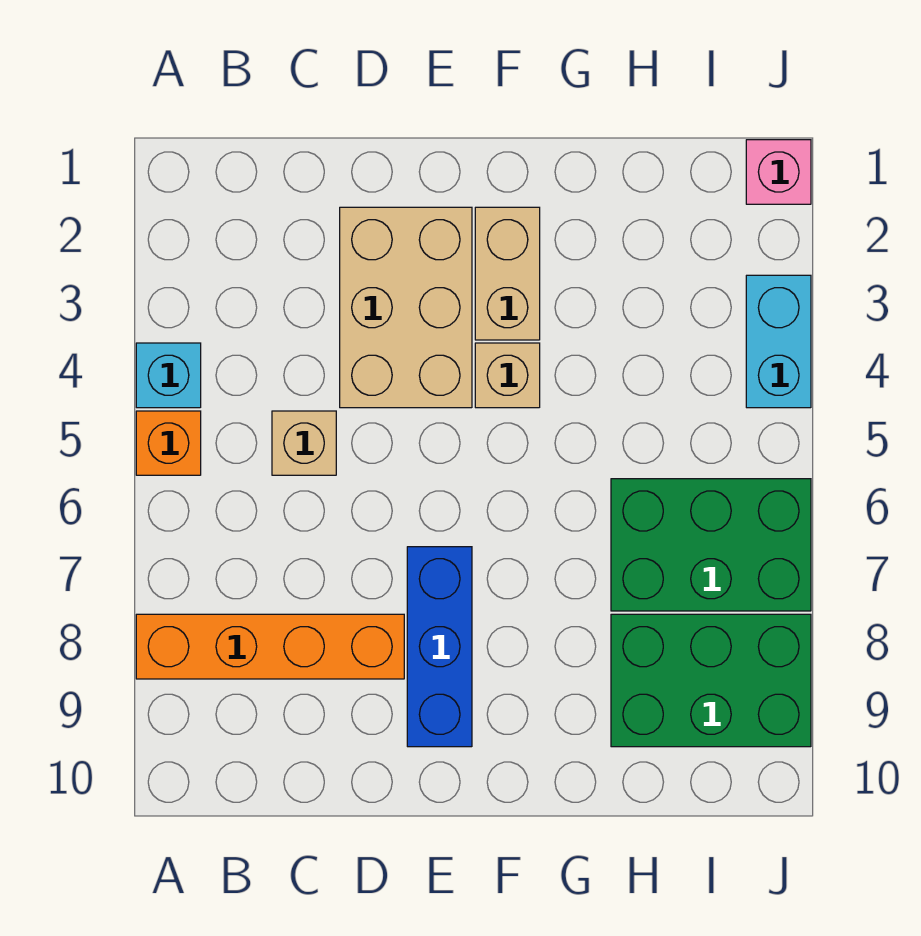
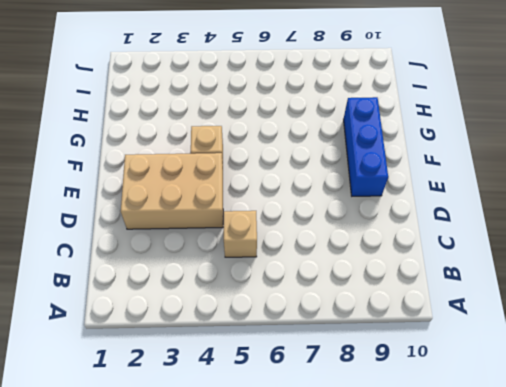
blue 1x3 brick [344,97,388,196] -> blue 1x3 brick turned to [407,547,472,747]
none -> cyan 1x1 brick [136,343,201,408]
none -> orange 1x1 brick [136,411,201,475]
none -> orange 1x4 brick [136,614,404,679]

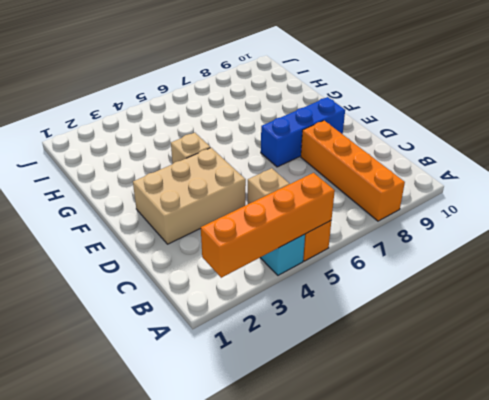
orange 1x4 brick [201,173,335,278] -> none
none -> tan 1x2 brick [475,207,540,340]
none -> green 2x3 brick [611,479,811,611]
none -> green 2x3 brick [611,614,811,747]

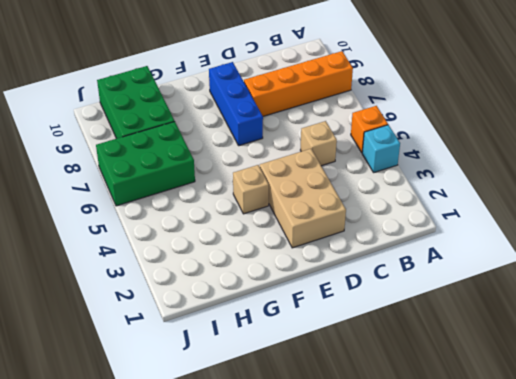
green 2x3 brick [97,66,175,139] -> green 2x3 brick turned to [611,614,811,747]
none -> tan 1x2 brick [475,207,540,340]
none -> pink 1x1 brick [746,140,811,204]
none -> cyan 1x2 brick [746,275,811,408]

